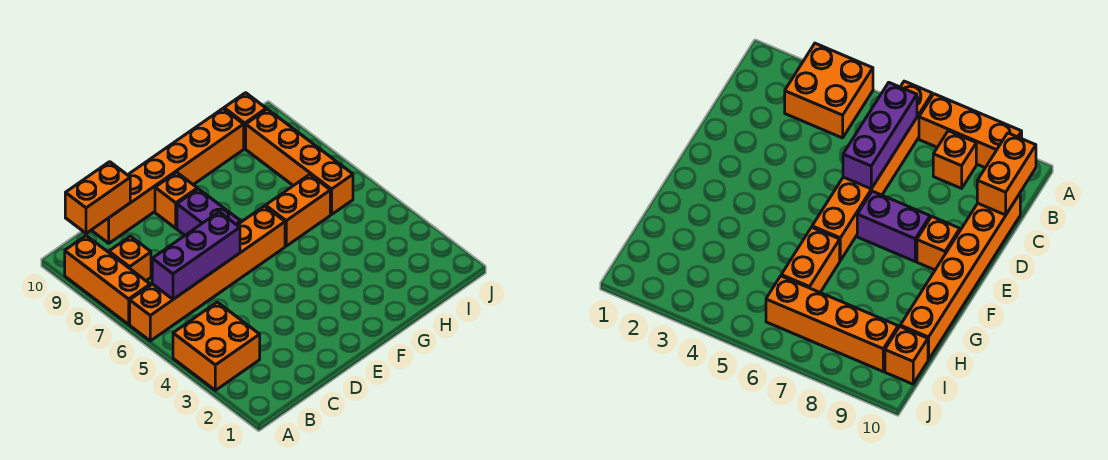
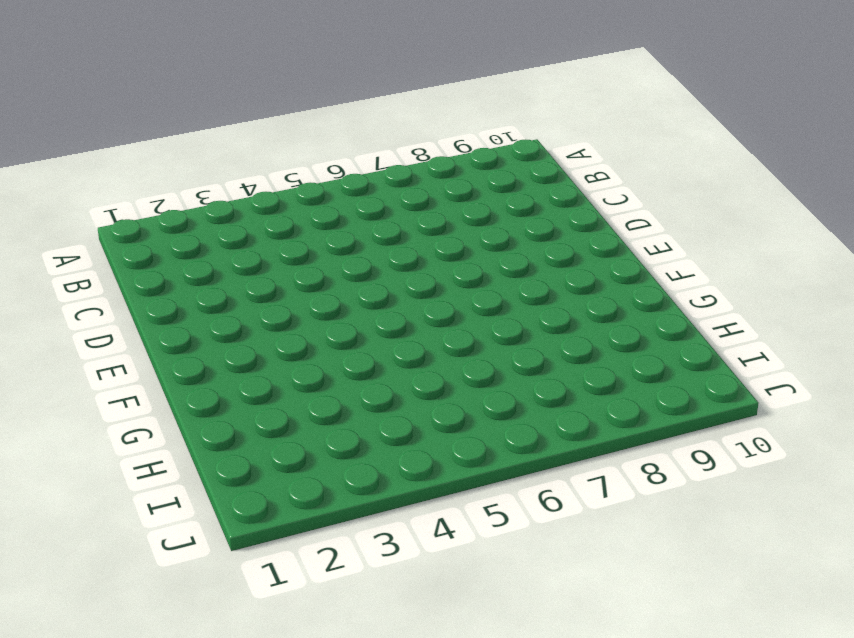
none -> orange 2x2 brick [173,302,260,390]
none -> orange 1x6 brick [130,206,285,341]
none -> orange 1x3 brick [65,236,150,324]

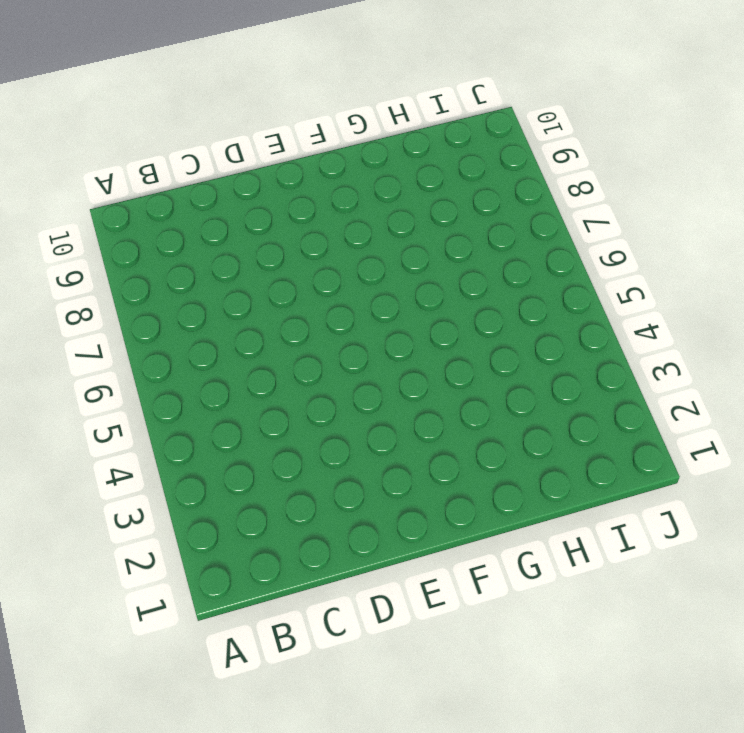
none -> orange 2x2 brick [173,302,260,390]
none -> orange 1x6 brick [130,206,285,341]
none -> orange 1x3 brick [65,236,150,324]

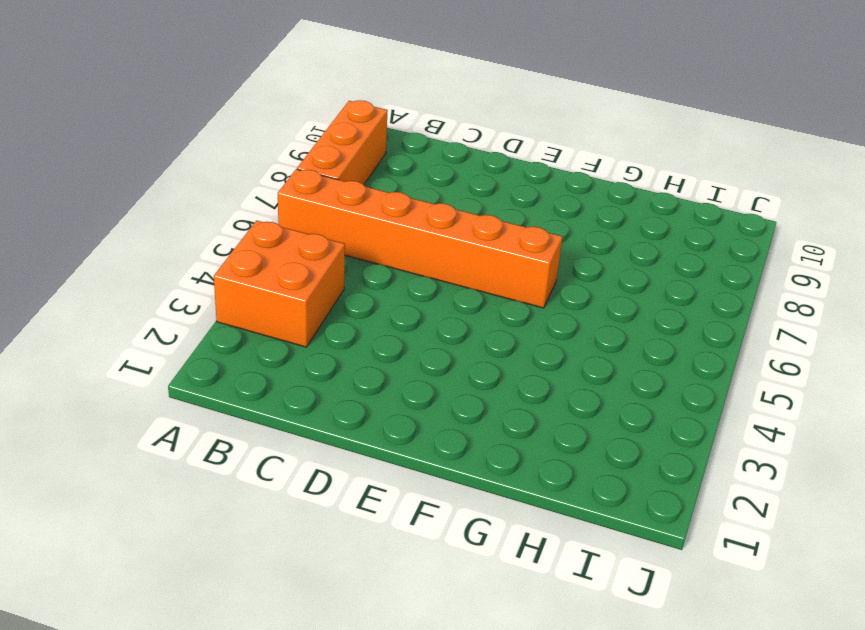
none -> orange 1x1 brick [109,236,151,281]
none -> orange 1x6 brick [91,109,244,243]
none -> purple 1x2 brick [177,189,241,235]

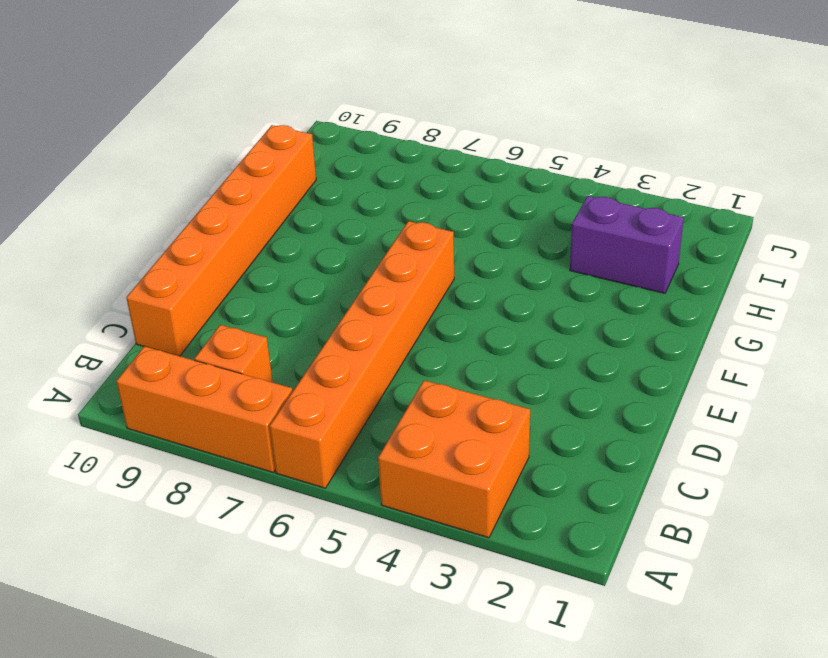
purple 1x2 brick [570,196,684,293] -> purple 1x2 brick moved to [177,189,241,235]
none -> orange 1x1 brick [155,172,197,228]
none -> orange 1x2 brick [266,174,330,246]
none -> orange 1x4 brick [246,109,353,214]

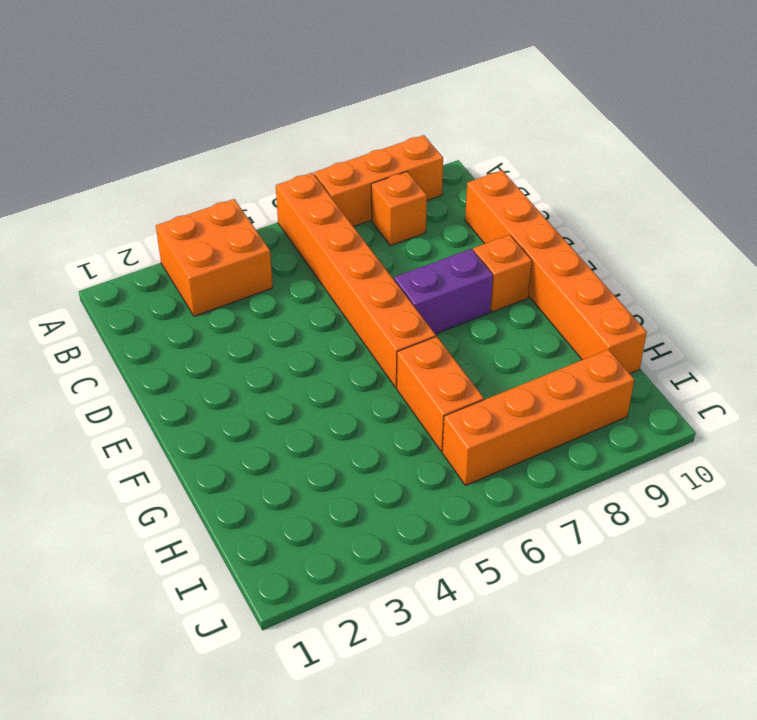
none -> orange 1x1 brick [224,93,266,148]
none -> purple 1x3 brick [152,212,240,299]
none -> orange 1x2 brick [65,162,130,233]

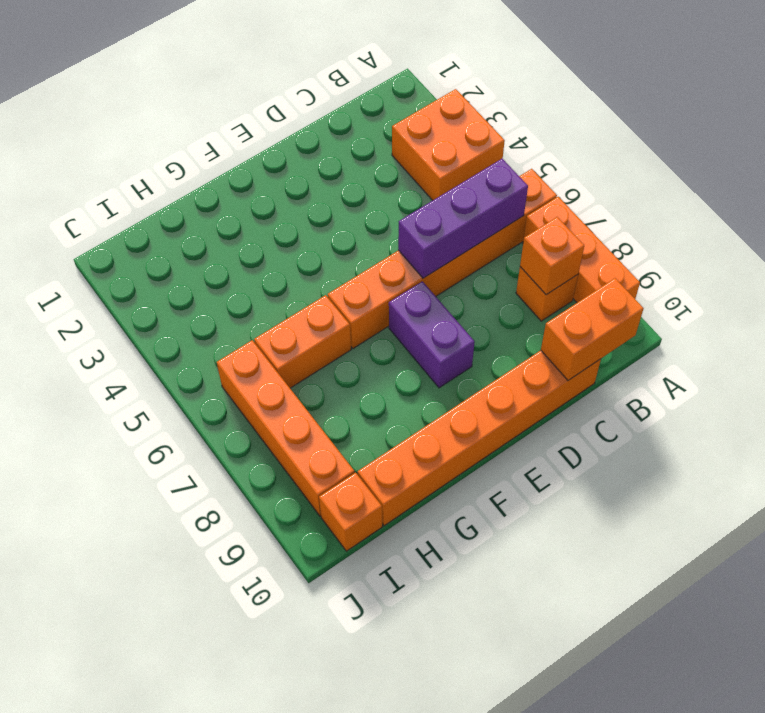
orange 1x1 brick [520,217,584,295] -> orange 1x1 brick moved to [155,172,197,228]

